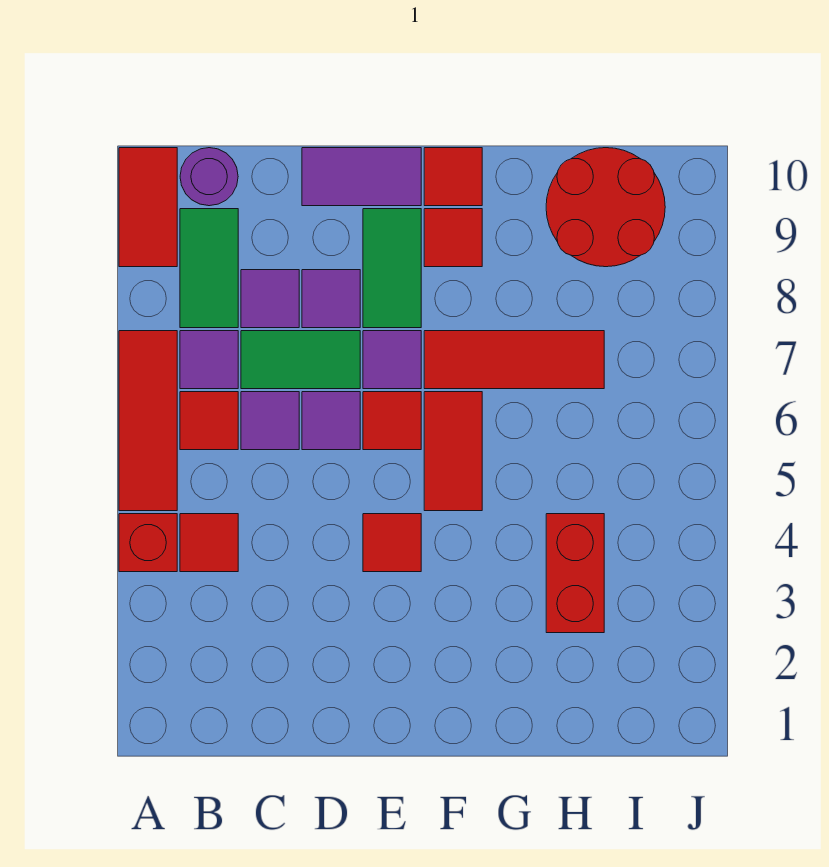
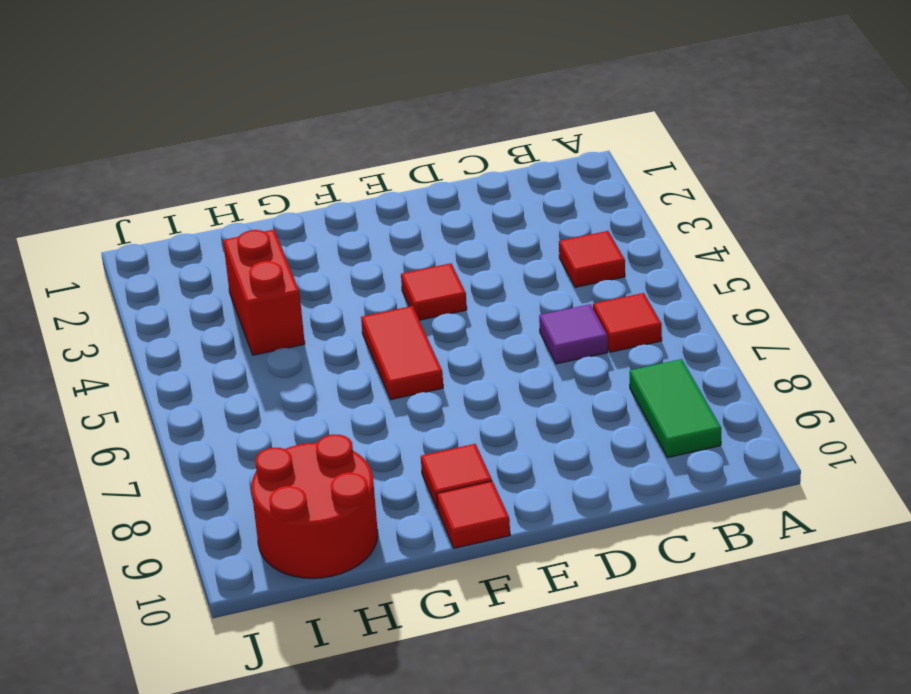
none -> red 1x1 brick [119,514,177,572]
none -> red 1x3 tile [119,331,177,511]
none -> red 1x2 tile [119,148,177,267]

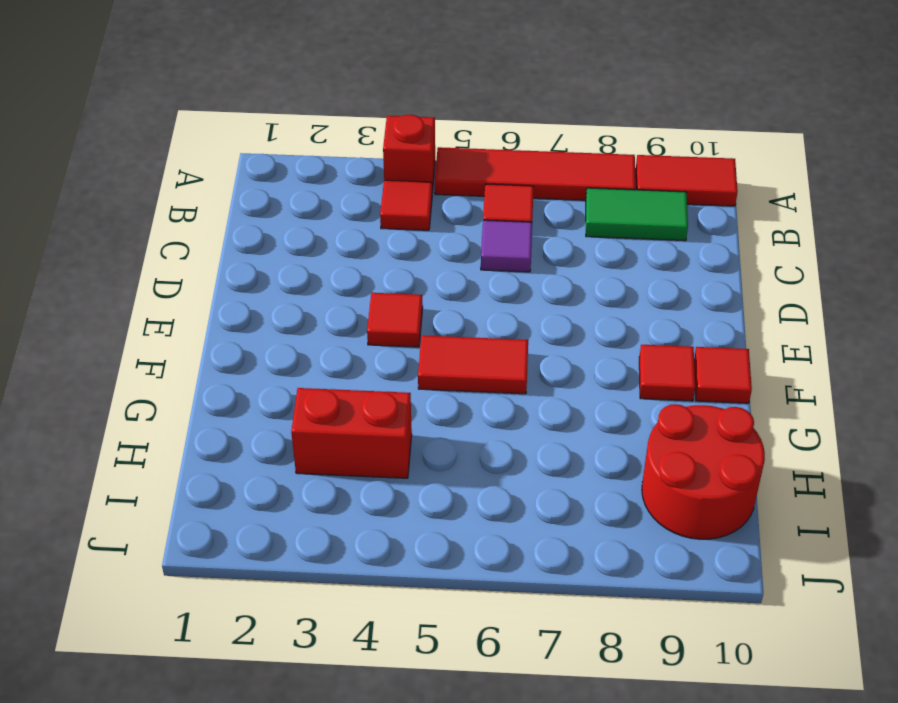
red 1x4 tile [435,147,635,200] -> red 1x3 tile [119,331,177,511]
none -> purple 1x1 tile [180,331,238,389]
none -> purple 1x1 round brick [180,148,238,206]
none -> green 1x2 tile [241,331,360,389]

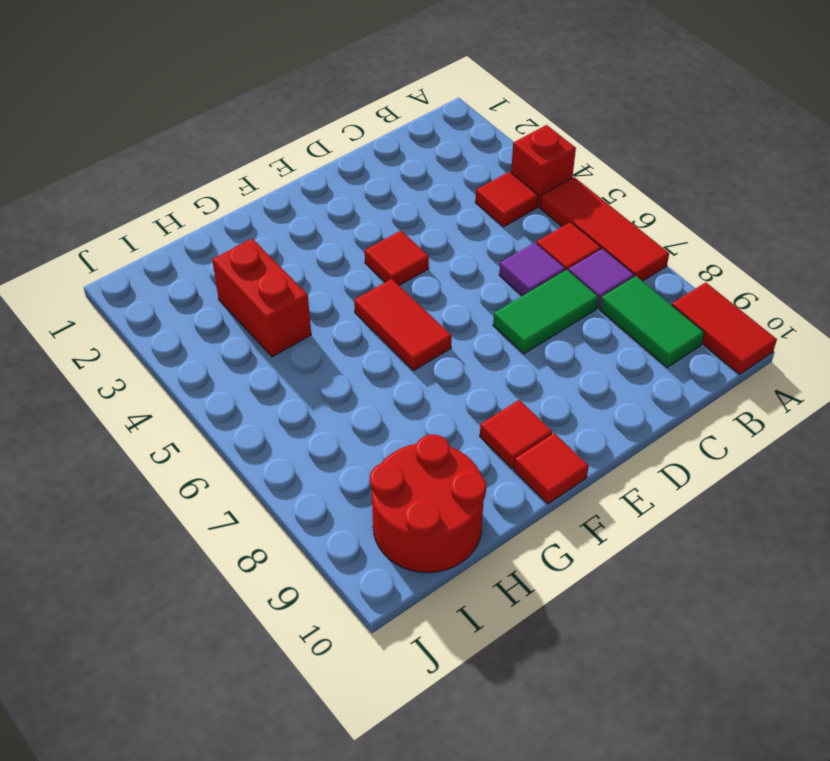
none -> purple 1x1 round brick [180,148,238,206]
none -> purple 1x1 tile [241,270,299,328]
none -> purple 1x1 tile [302,392,360,450]

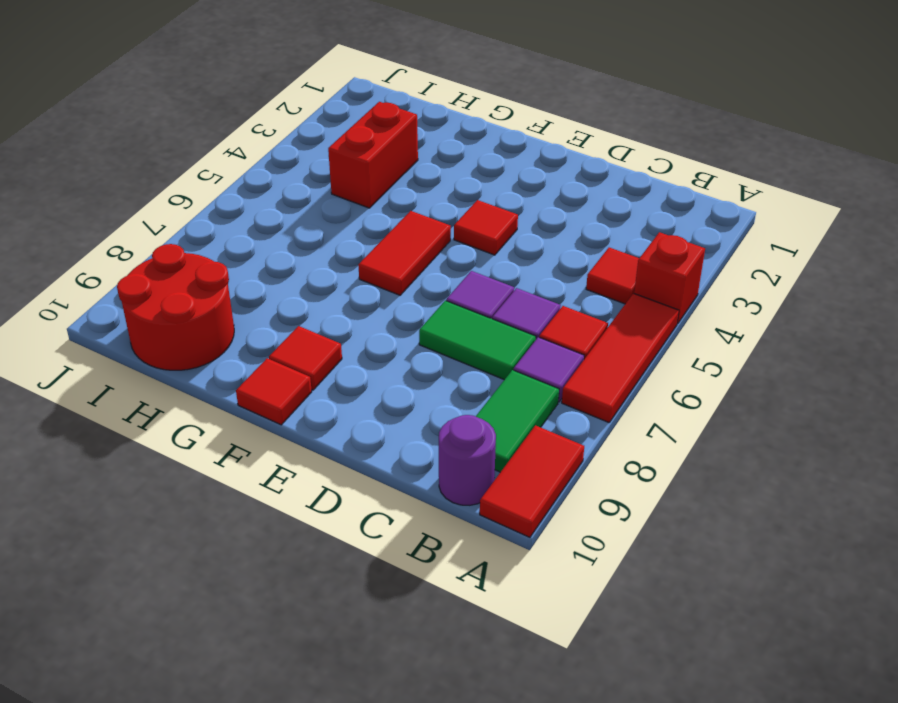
none -> purple 1x1 tile [241,270,299,328]
none -> purple 1x1 tile [302,270,360,328]
none -> purple 1x2 tile [302,148,421,206]

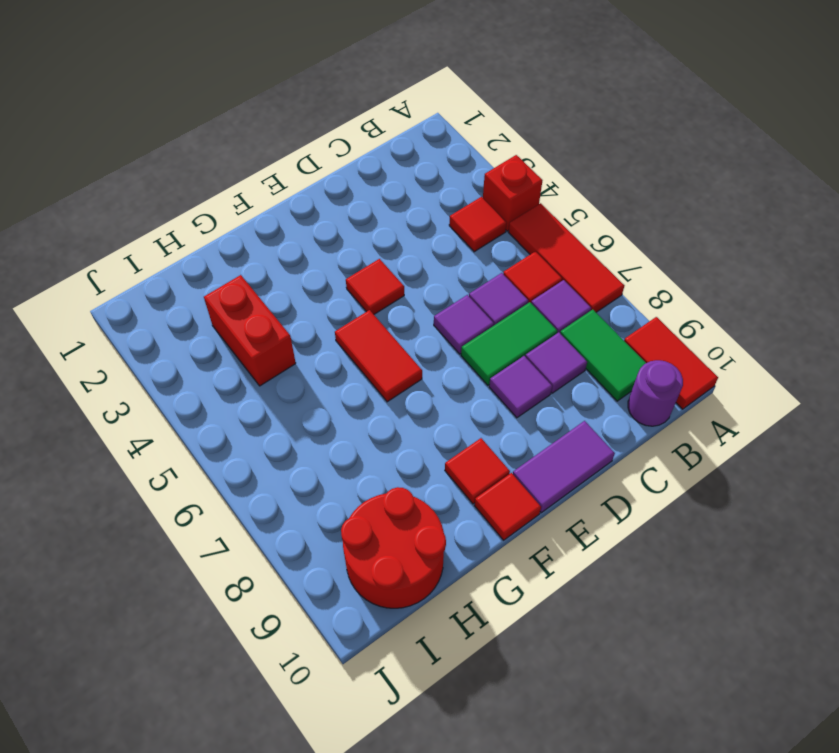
none -> red 1x1 tile [363,392,421,450]
none -> purple 1x1 tile [363,331,421,389]
none -> green 1x2 tile [363,209,421,328]

